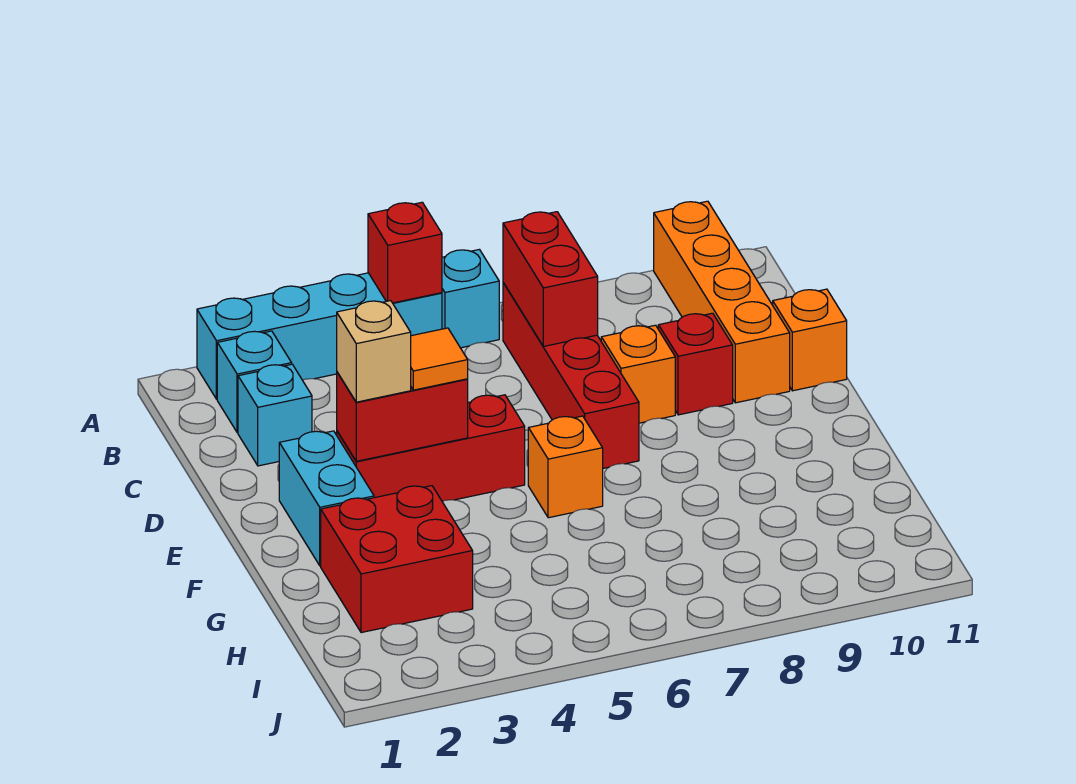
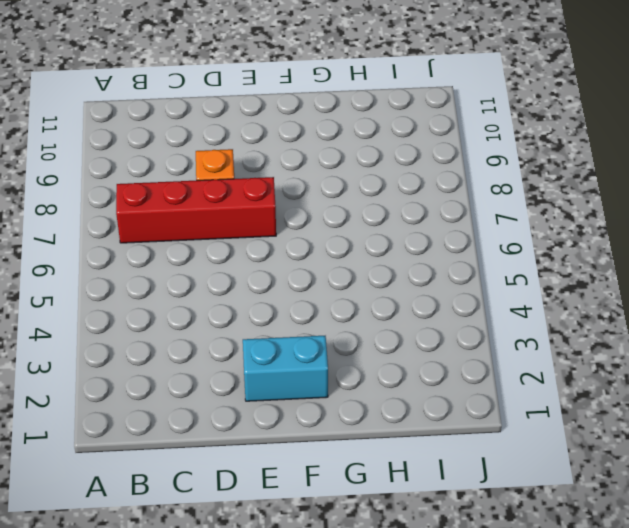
none -> cyan 1x4 brick [197,273,442,399]
none -> cyan 1x1 brick [442,249,499,348]
none -> orange 1x4 brick [654,201,790,403]

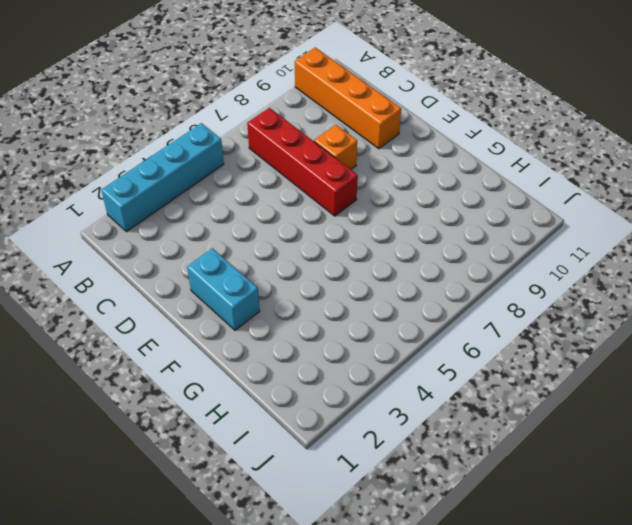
none -> cyan 1x1 brick [442,249,499,348]
none -> cyan 1x1 brick [217,331,292,433]
none -> cyan 1x1 brick [238,364,312,466]

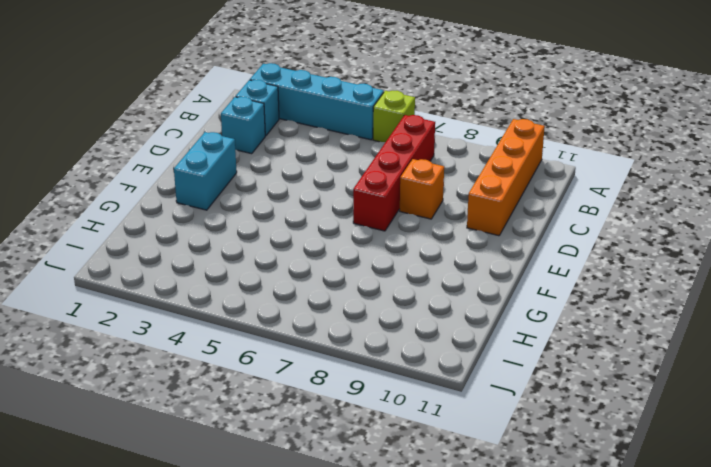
lime 1x1 brick [373,91,415,142] -> cyan 1x1 brick [442,249,499,348]
none -> red 1x1 brick [658,313,733,415]
none -> orange 1x1 brick [773,289,847,391]
none -> red 1x3 brick [337,395,525,501]

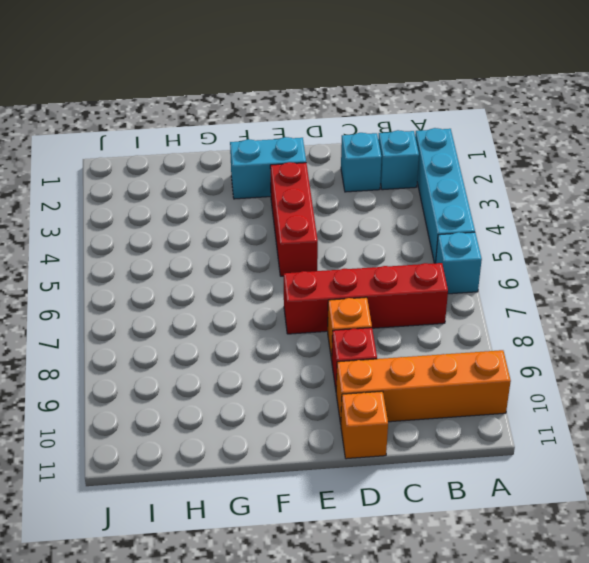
none -> orange 1x1 brick [528,416,603,518]
none -> red 2x2 brick [321,486,473,633]
none -> red 1x1 brick [368,202,442,303]

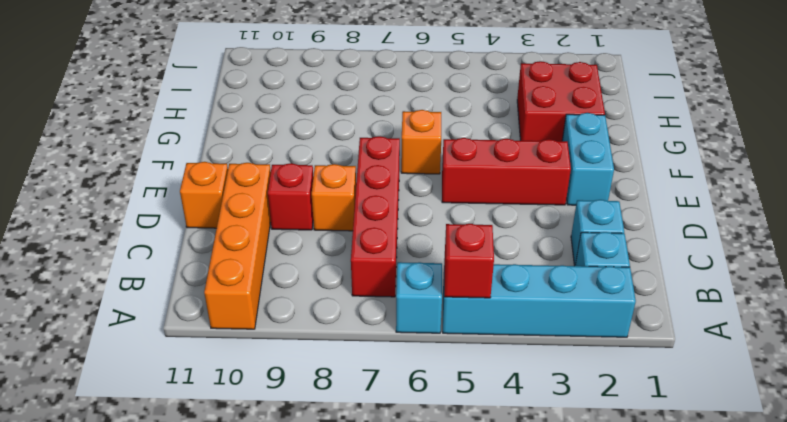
none -> red 1x2 brick [503,212,598,346]
none -> red 1x2 brick [337,372,468,461]
none -> tan 1x1 brick [337,301,411,402]

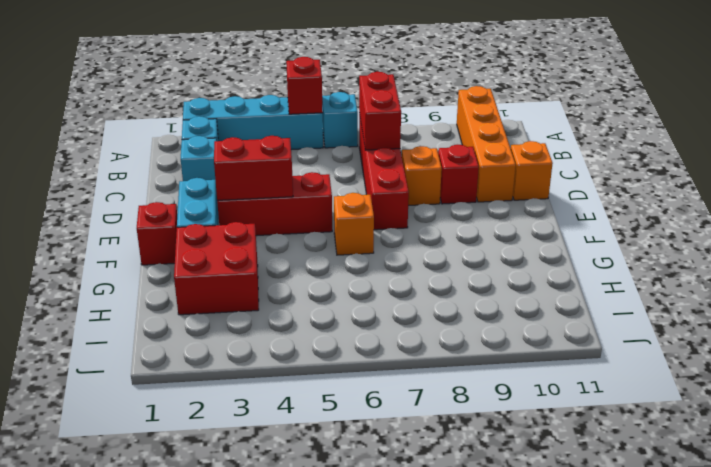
red 1x1 brick [137,202,177,265] -> none
none -> tan 1x1 brick [337,301,411,402]
none -> orange 1x1 tile [411,328,468,390]

